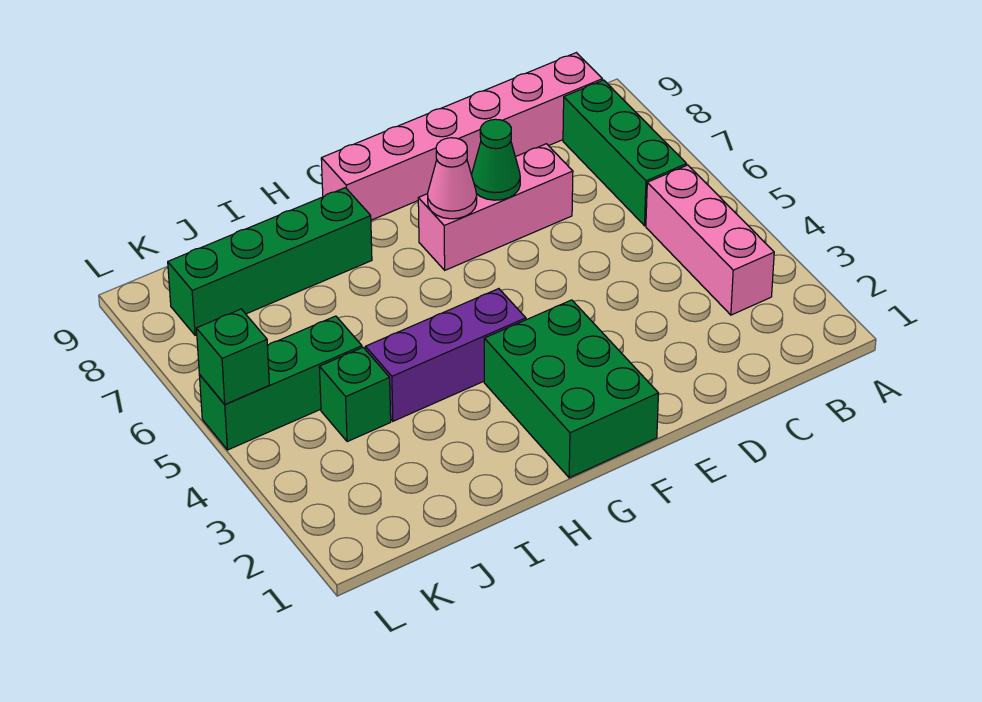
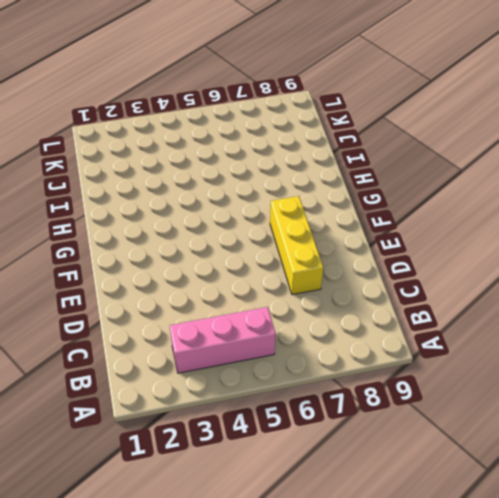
yellow 1x3 brick [270,196,323,295] -> pink 1x3 brick [418,144,573,270]
none -> green 1x3 brick [563,80,687,226]
none -> pink 1x6 brick [321,53,602,220]
none -> green 2x3 brick [484,300,658,478]

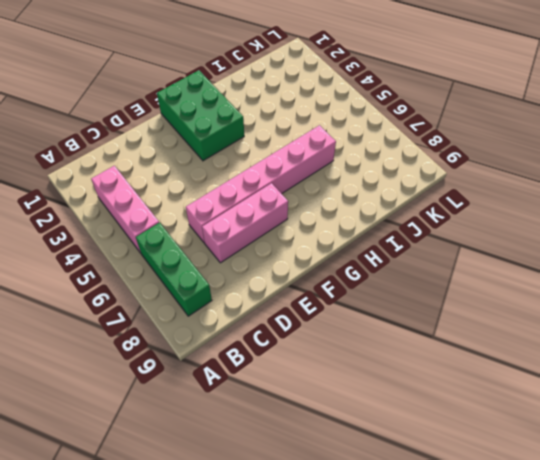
pink 1x6 brick [186,125,336,243] -> pink 1x6 brick moved to [321,53,602,220]
none -> purple 1x3 brick [365,289,526,421]
none -> green 1x4 brick [168,188,372,335]
none -> green 1x1 brick [319,348,391,442]

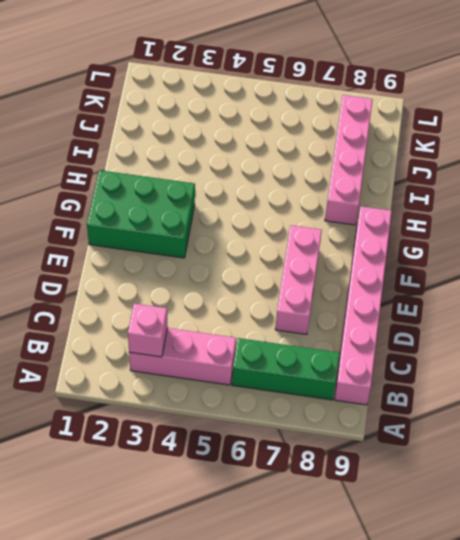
pink 1x1 brick [128,304,168,357] -> none
pink 1x4 brick [325,95,373,225] -> green 1x4 brick [168,188,372,335]
none -> purple 1x3 brick [365,289,526,421]
none -> green 1x1 brick [319,348,391,442]
none -> green 1x3 brick [199,316,362,450]

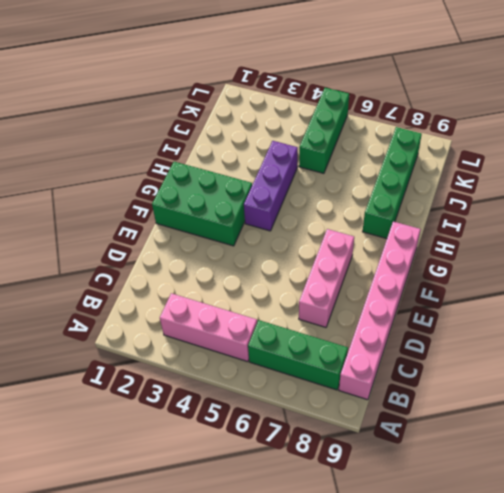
none -> green 1x1 brick [319,348,391,442]
none -> green 1x1 cone [471,119,520,200]
none -> pink 1x1 cone [428,138,477,219]

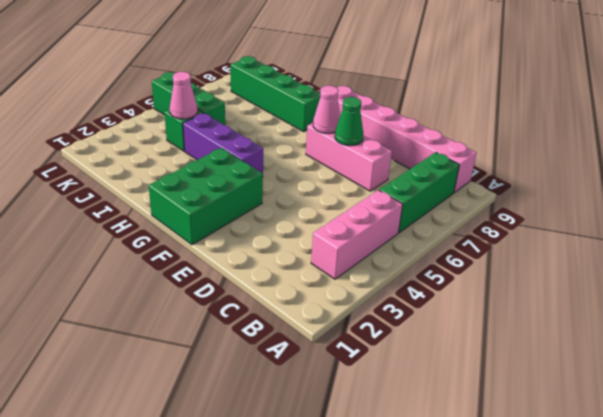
pink 1x1 cone [170,72,198,119] -> none
none -> green 1x1 brick [196,309,269,404]

